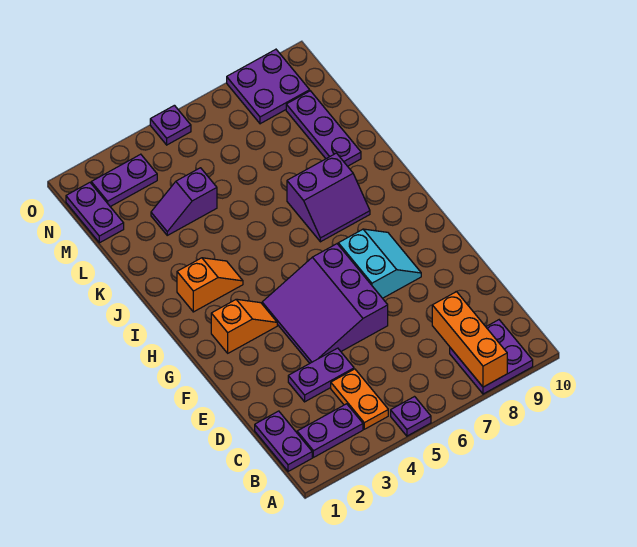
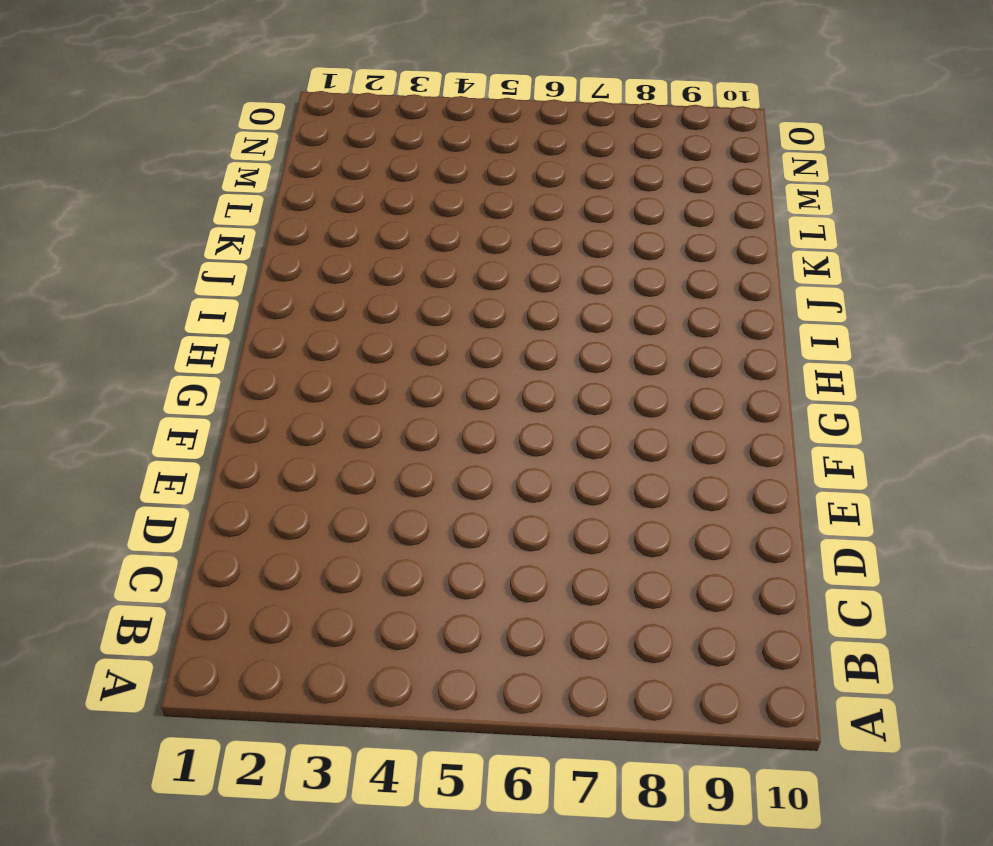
none -> purple 1x1 plate [391,397,431,436]
none -> purple 2x2 plate [450,320,533,394]
none -> purple 1x2 plate [255,411,312,471]

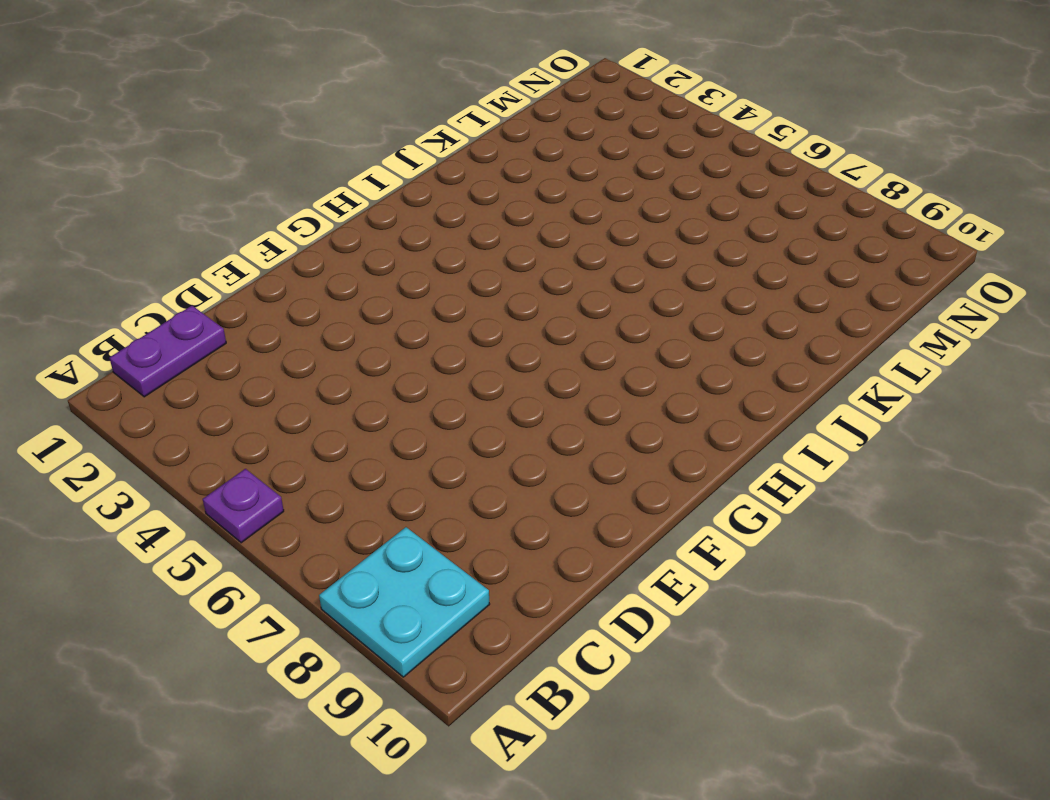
cyan 2x2 plate [319,527,490,677] -> purple 2x2 plate [450,320,533,394]
none -> purple 1x2 plate [297,404,363,457]
none -> orange 1x2 plate [331,369,388,429]
none -> purple 1x2 plate [288,348,354,402]

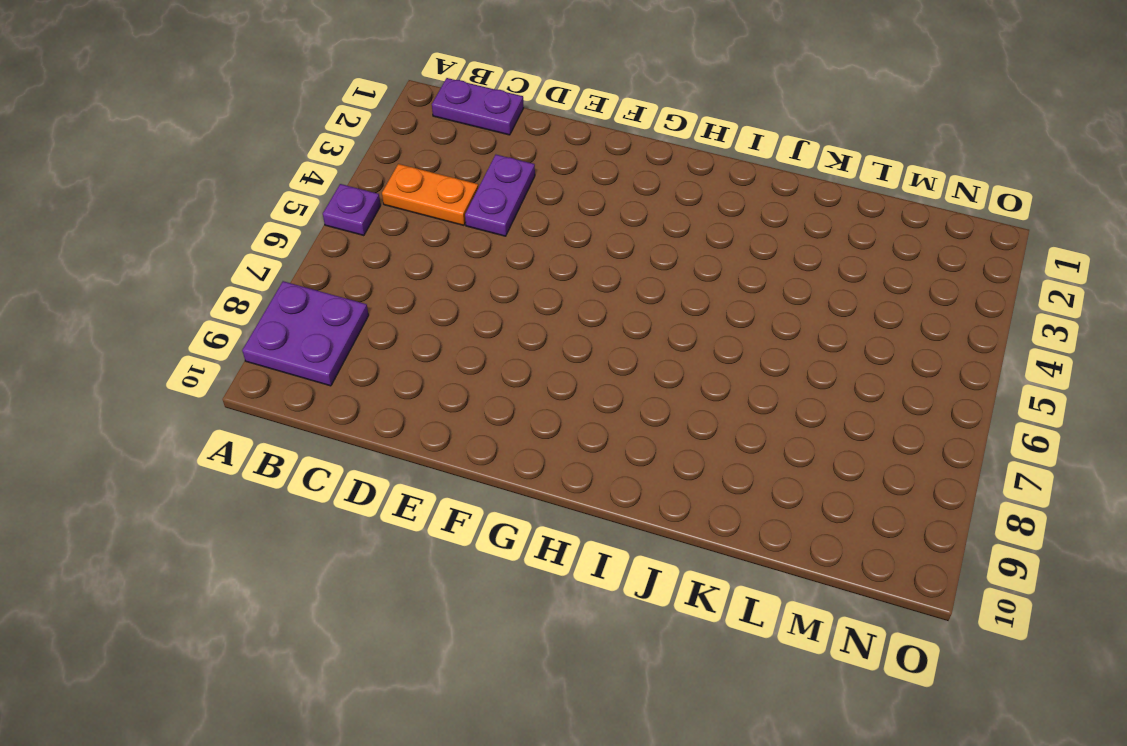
none -> purple 1x2 plate [297,404,363,457]
none -> purple 3x3 slope [262,244,388,363]
none -> cyan 2x2 slope [338,229,421,298]

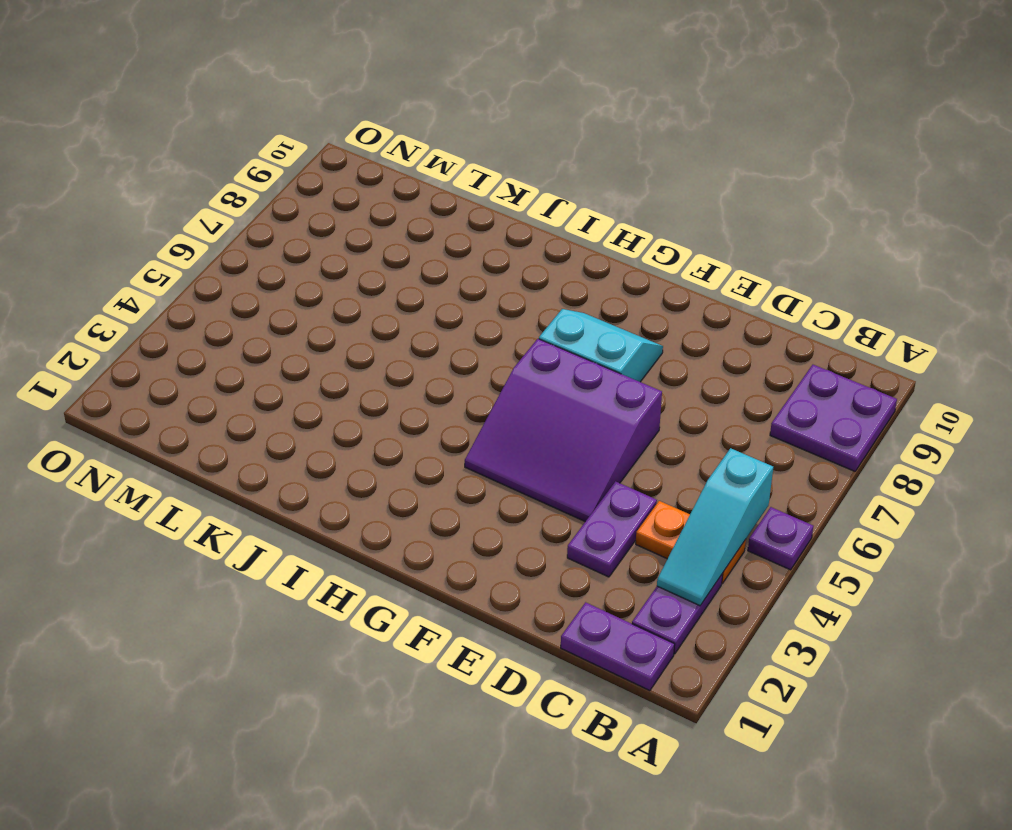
cyan 1x3 slope [657,448,773,606] -> none
none -> orange 1x2 slope [211,299,277,353]
none -> orange 1x2 slope [177,258,243,312]
none -> purple 2x2 slope [287,153,370,242]

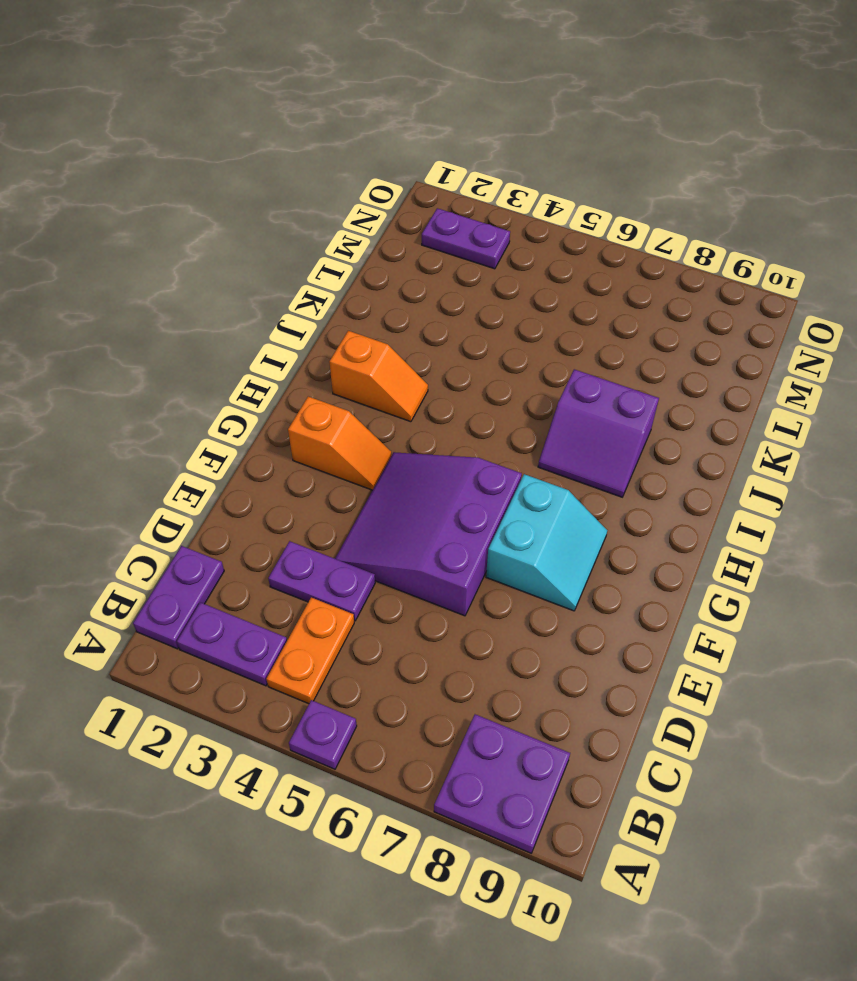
none -> purple 1x3 plate [286,91,361,166]
none -> purple 1x2 slope [151,168,217,235]
none -> purple 1x2 plate [66,183,124,243]

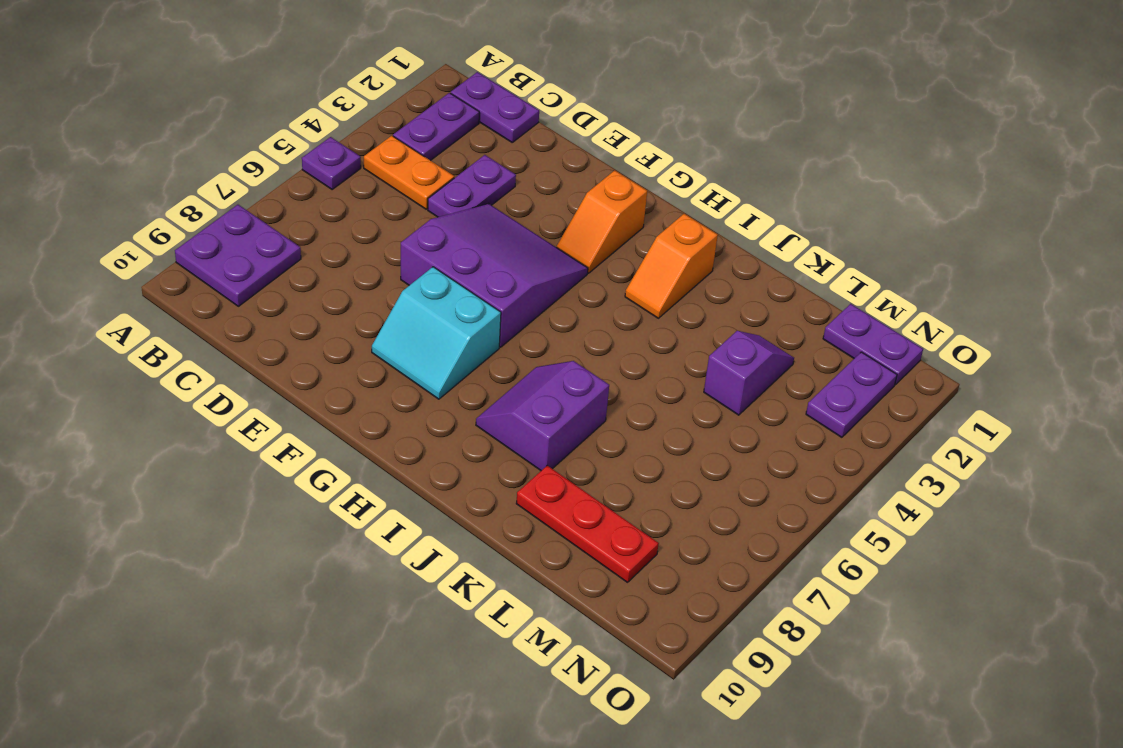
red 1x3 plate [516,466,659,582] -> purple 1x3 plate [286,91,361,166]
none -> purple 2x2 plate [227,49,310,124]
none -> purple 1x1 plate [150,105,191,145]
none -> orange 1x3 brick [432,292,507,387]

